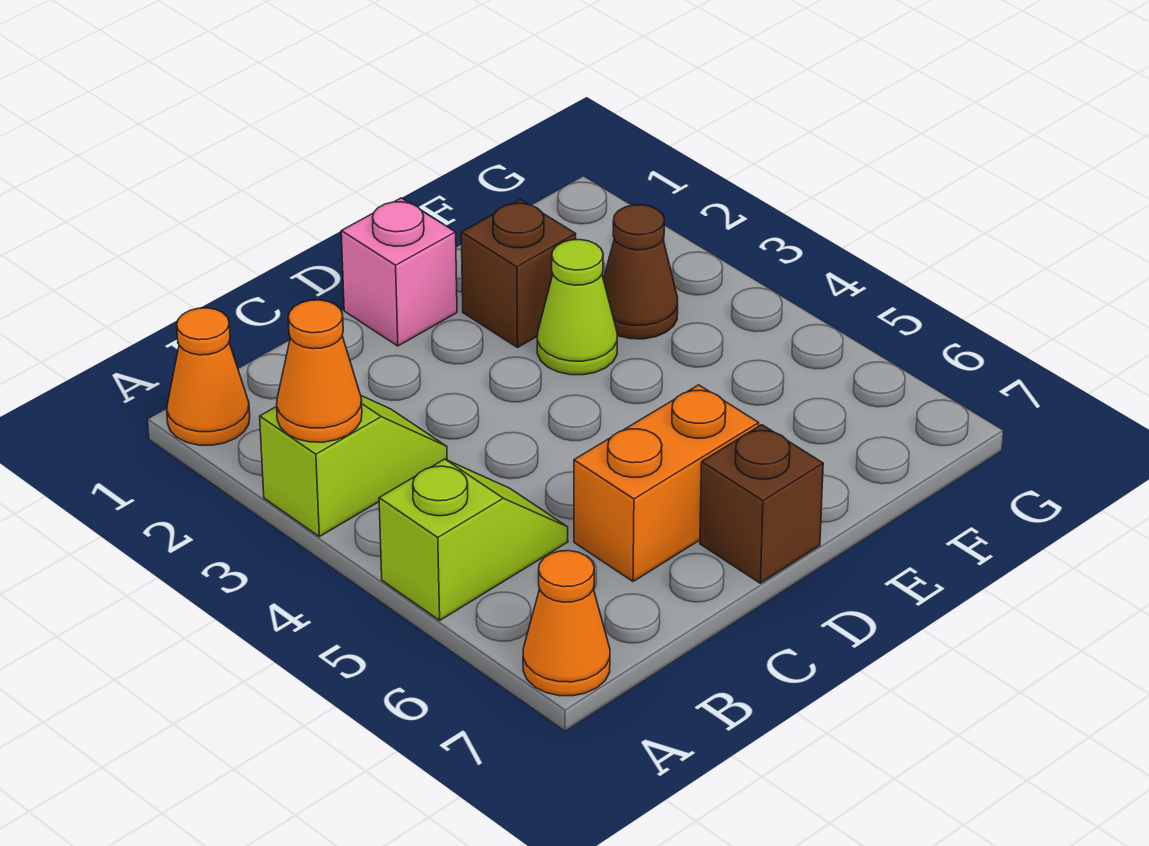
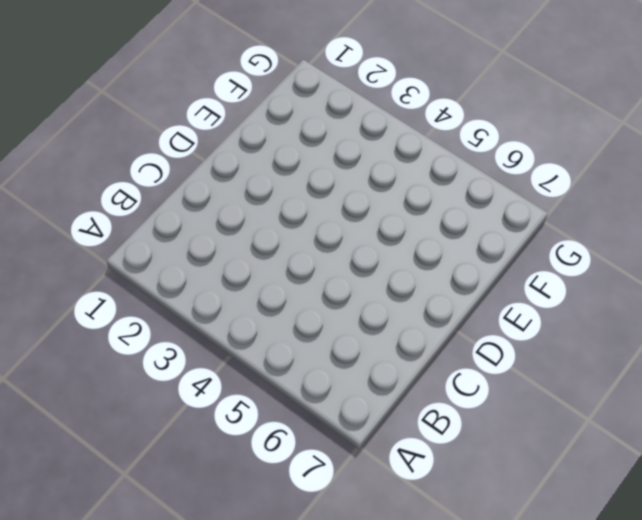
none -> orange 1x1 cone [167,308,250,445]
none -> lime 1x2 slope [260,396,447,537]

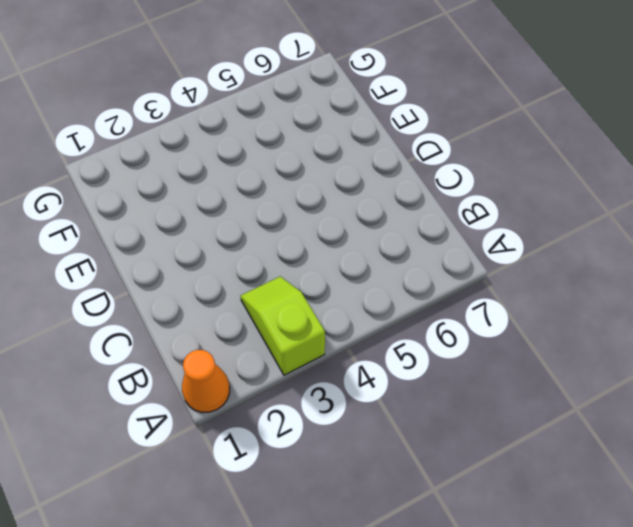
none -> lime 1x2 slope [379,459,568,620]
none -> orange 1x1 cone [523,551,610,696]

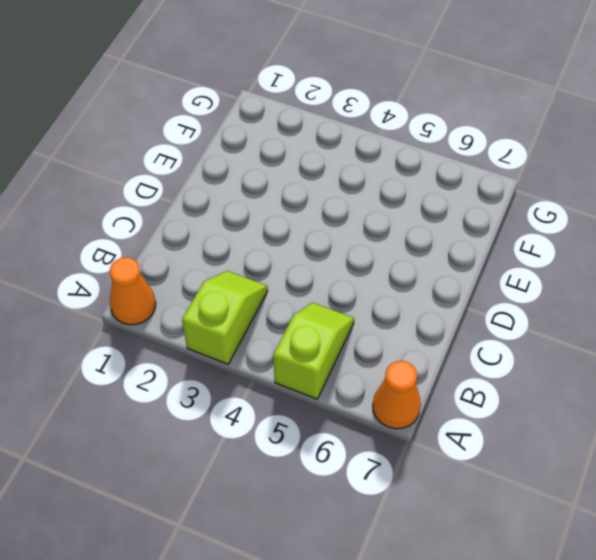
none -> orange 1x2 brick [574,385,759,582]
none -> pink 1x1 brick [341,198,457,346]

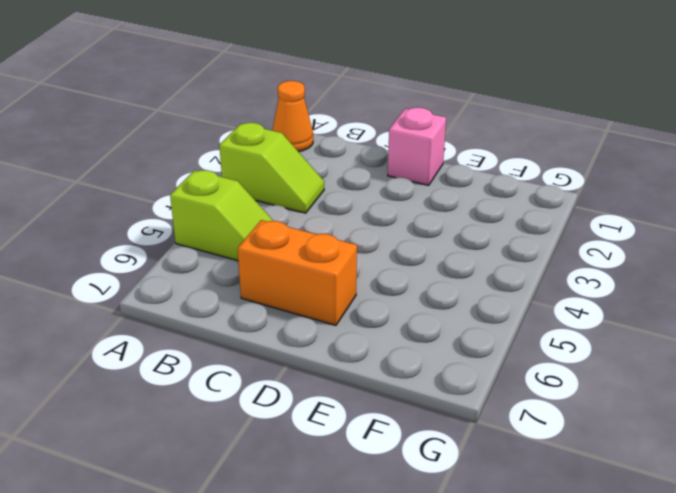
none -> orange 1x1 cone [523,551,610,696]
none -> brown 1x1 brick [700,425,823,583]

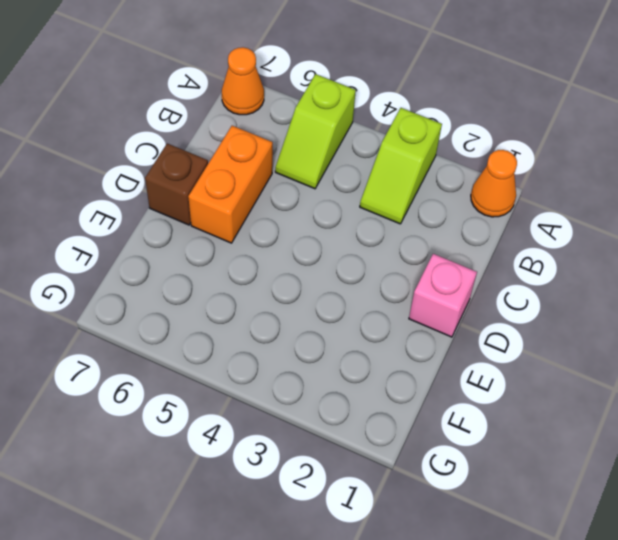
none -> brown 1x1 brick [461,199,576,347]
none -> lime 1x1 cone [537,240,617,375]

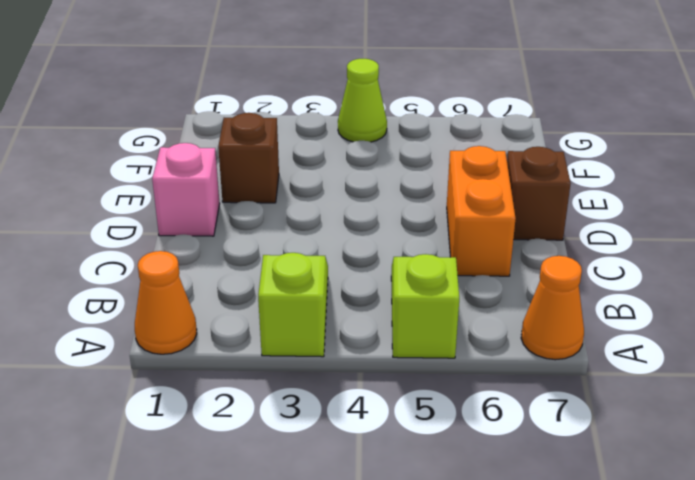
lime 1x1 cone [338,59,387,142] -> lime 1x1 cone moved to [537,240,617,375]
none -> brown 1x1 cone [603,205,678,339]
none -> orange 1x1 cone [277,300,362,442]

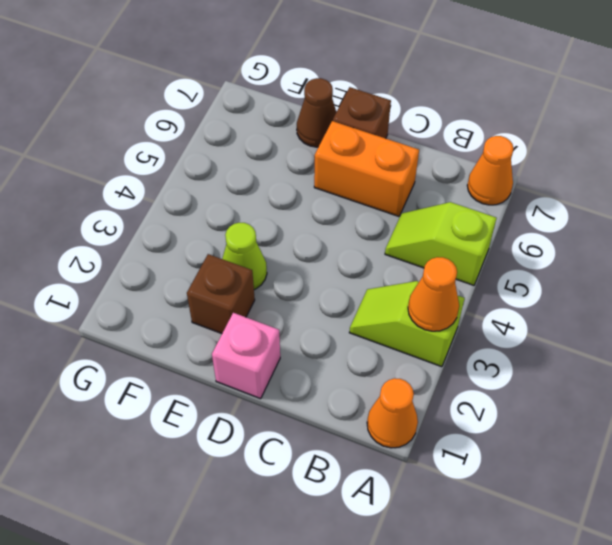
brown 1x1 cone [297,78,336,147] -> brown 1x1 cone moved to [603,205,678,339]

